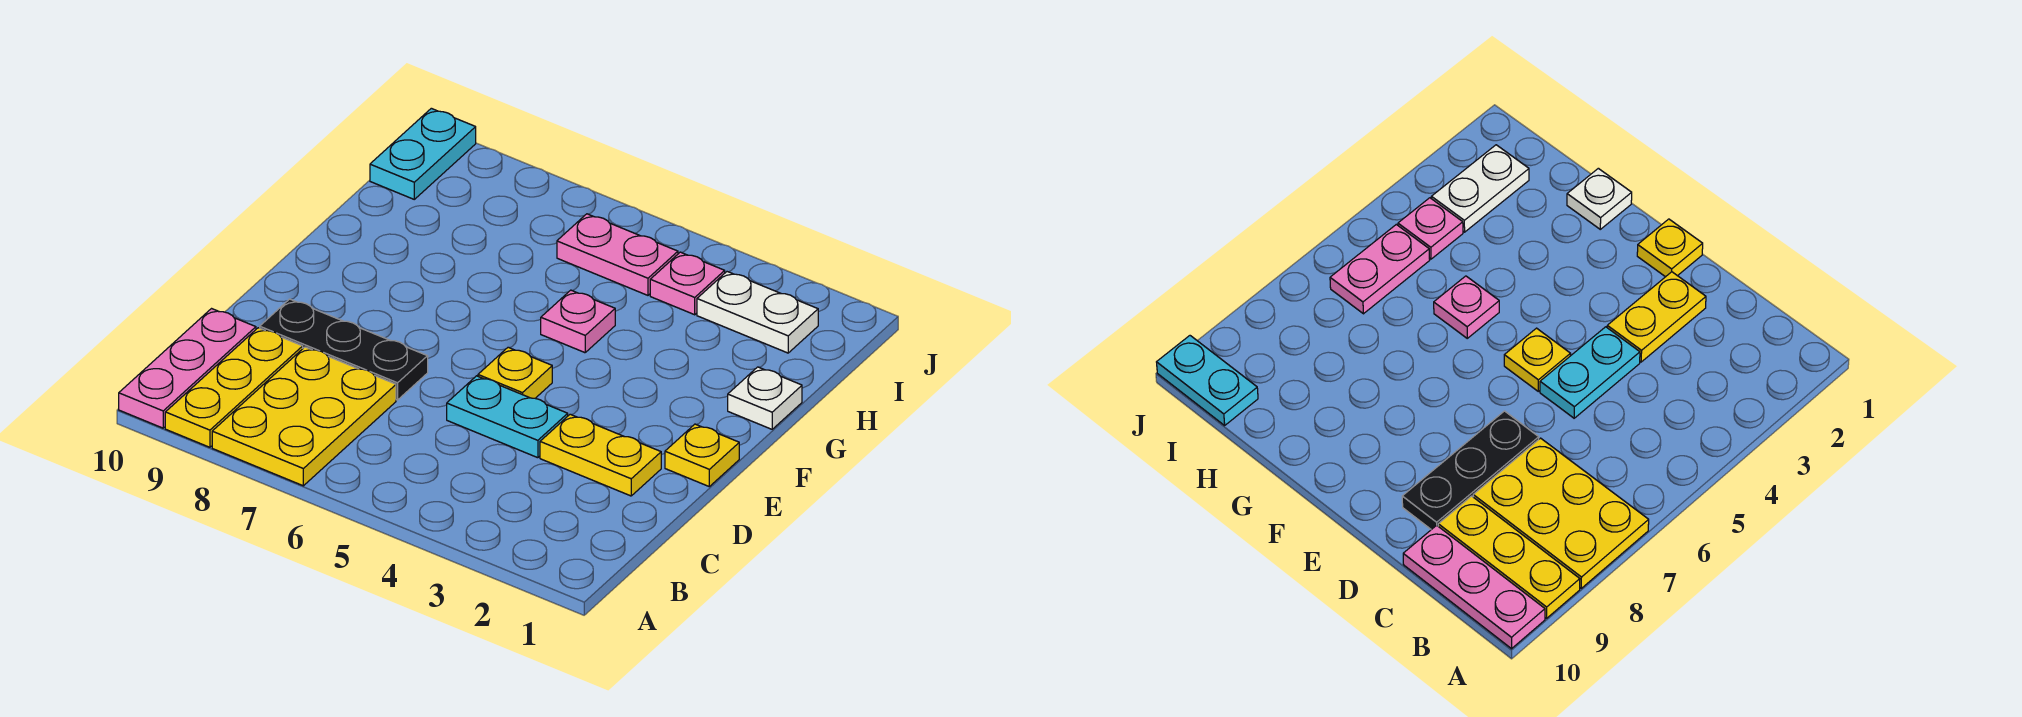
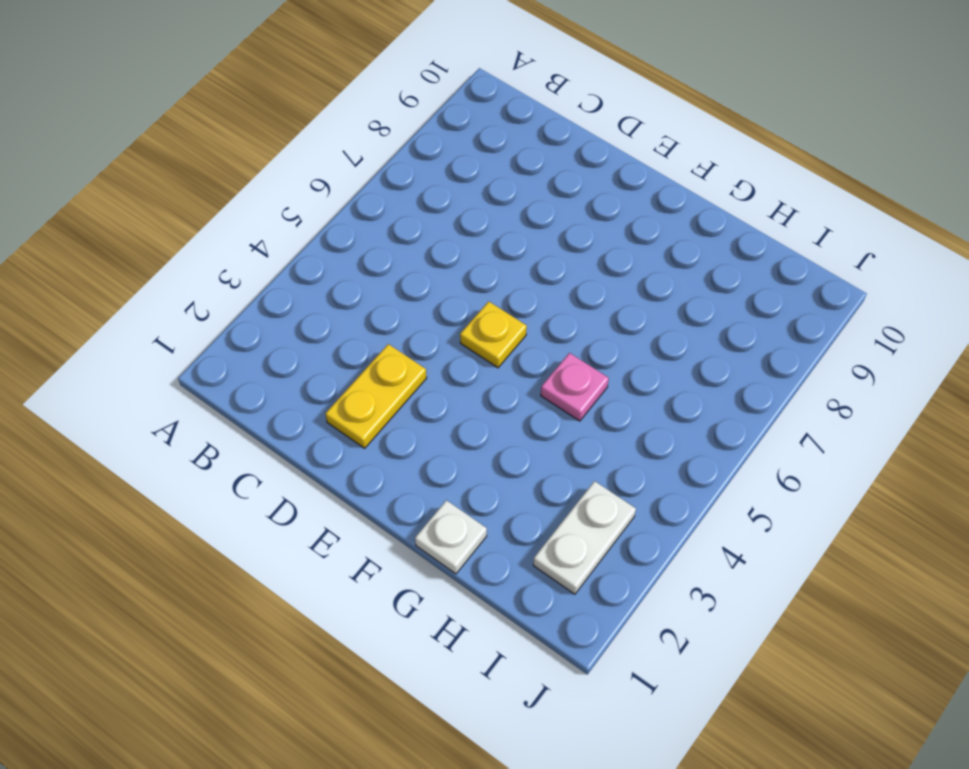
none -> yellow 2x3 plate [212,347,396,486]
none -> yellow 1x3 plate [165,328,303,447]
none -> pink 1x3 plate [119,309,256,428]

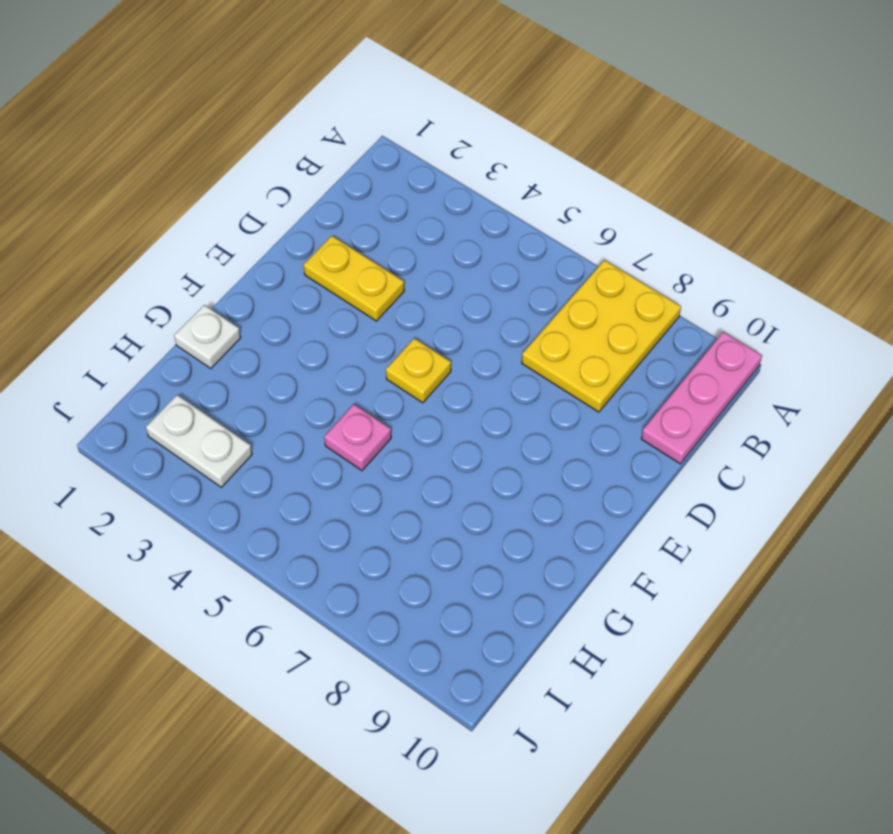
none -> yellow 1x3 plate [165,328,303,447]
none -> cyan 1x2 plate [447,376,568,458]
none -> black 1x3 plate [260,299,428,400]

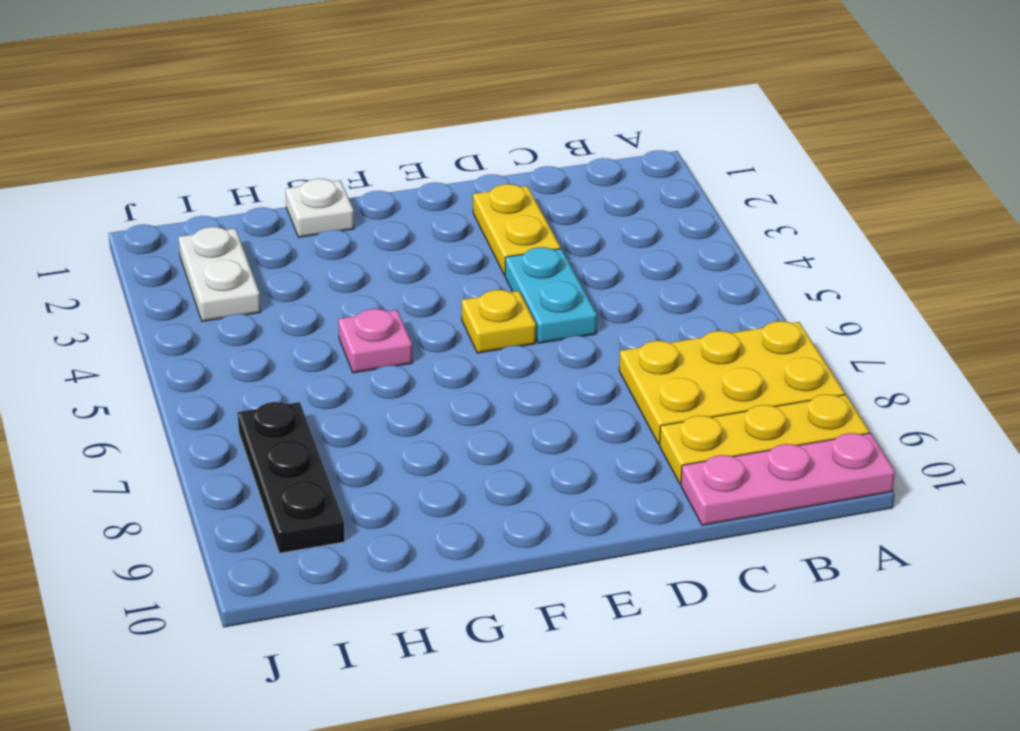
black 1x3 plate [238,402,345,553] -> black 1x3 plate moved to [260,299,428,400]
none -> yellow 1x1 plate [665,424,739,486]
none -> pink 1x1 plate [650,252,725,315]
none -> pink 1x2 plate [557,214,678,295]

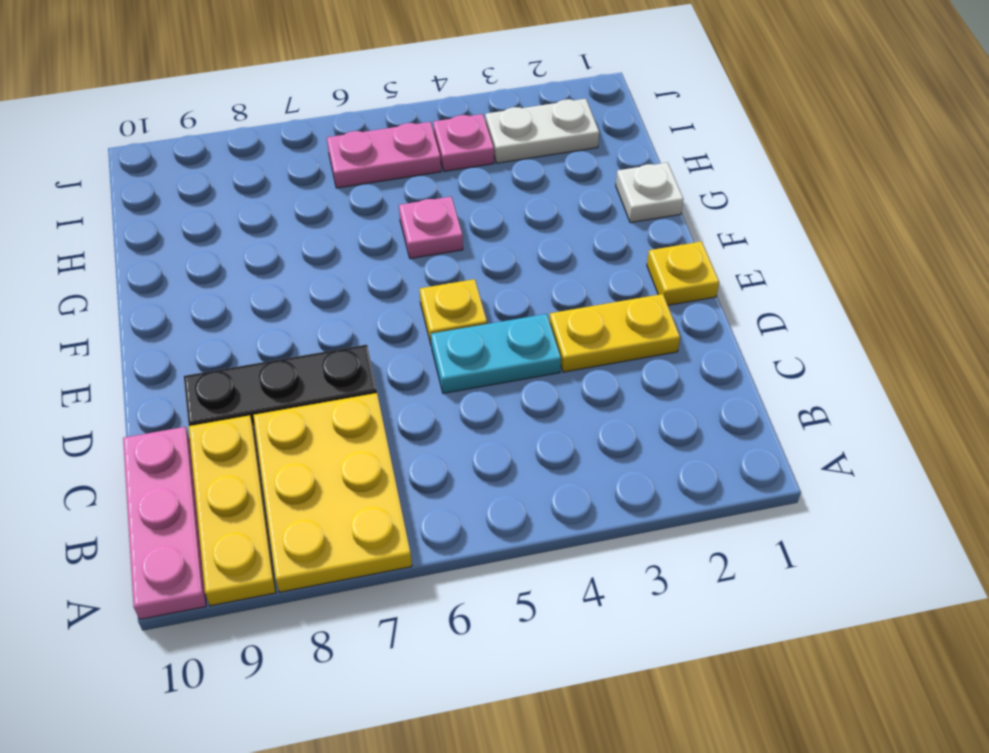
none -> cyan 1x2 plate [370,108,476,199]

